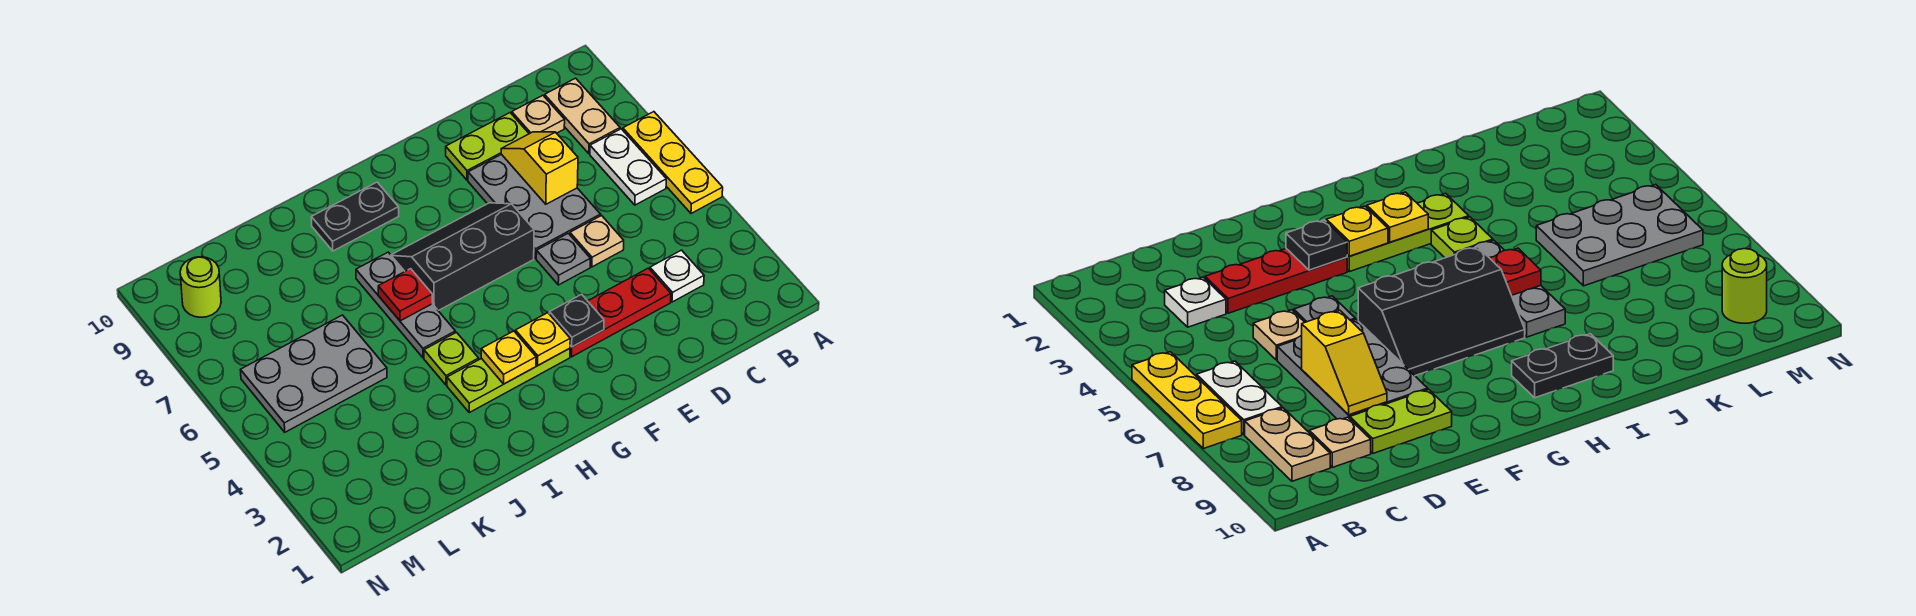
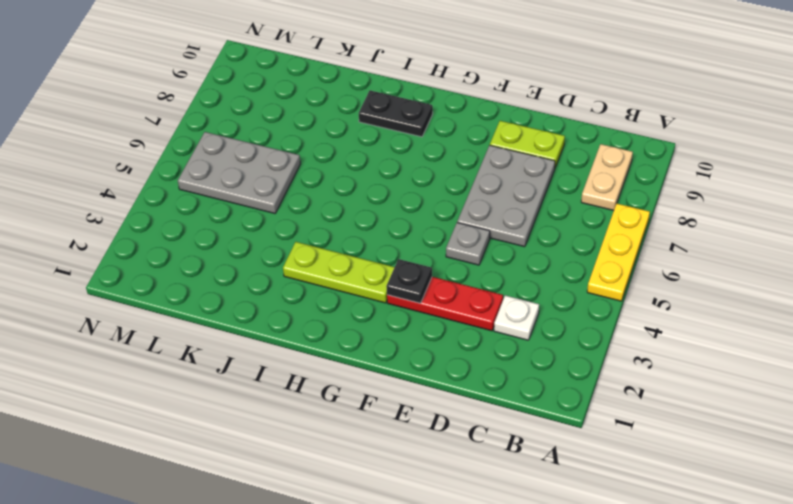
none -> white 1x2 plate [590,129,666,205]
none -> tan 1x1 plate [512,95,565,134]
none -> tan 1x1 plate [570,216,624,267]

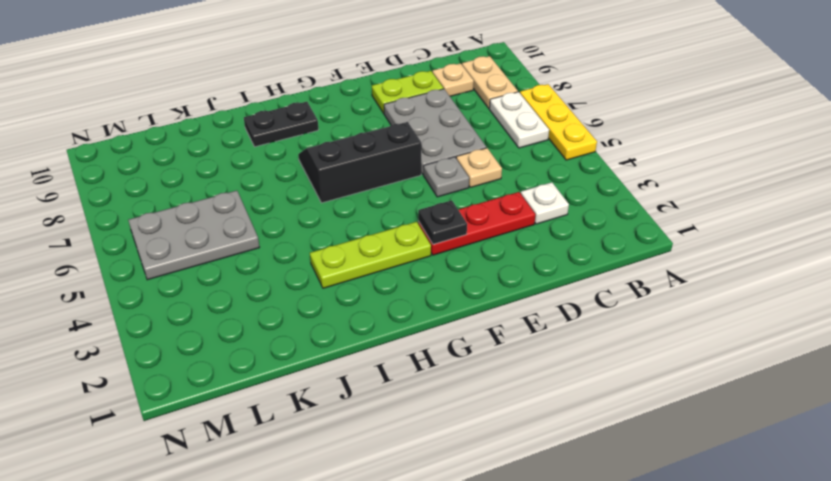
none -> lime 1x1 plate [424,332,479,385]
none -> grey 1x3 plate [356,252,455,358]
none -> lime 1x1 round brick [180,257,221,317]

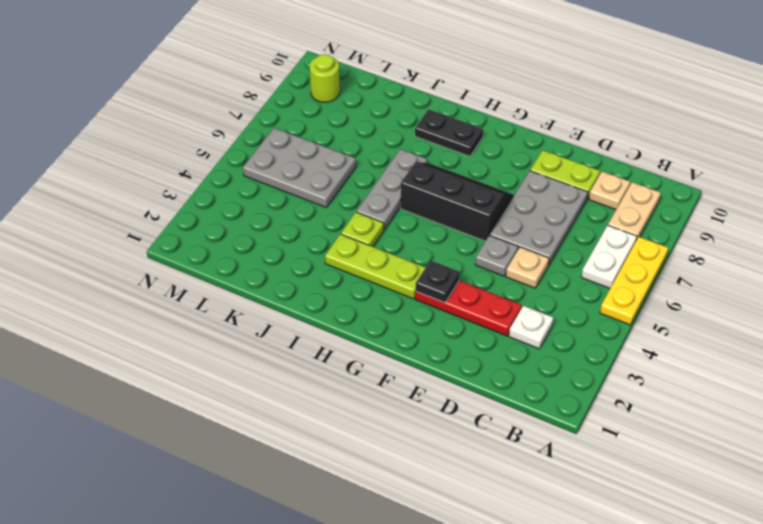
none -> yellow 1x2 slope [501,132,578,204]
none -> yellow 1x1 plate [516,313,570,365]
none -> yellow 1x1 plate [481,331,536,384]

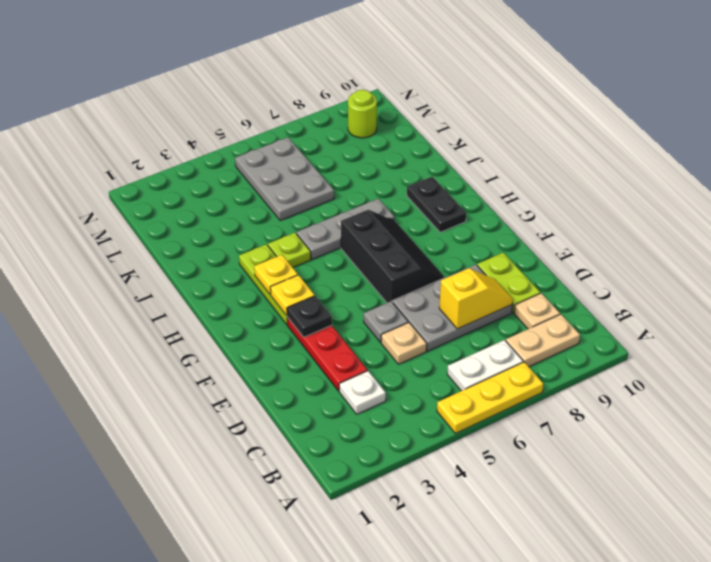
none -> red 1x1 plate [378,269,433,321]

